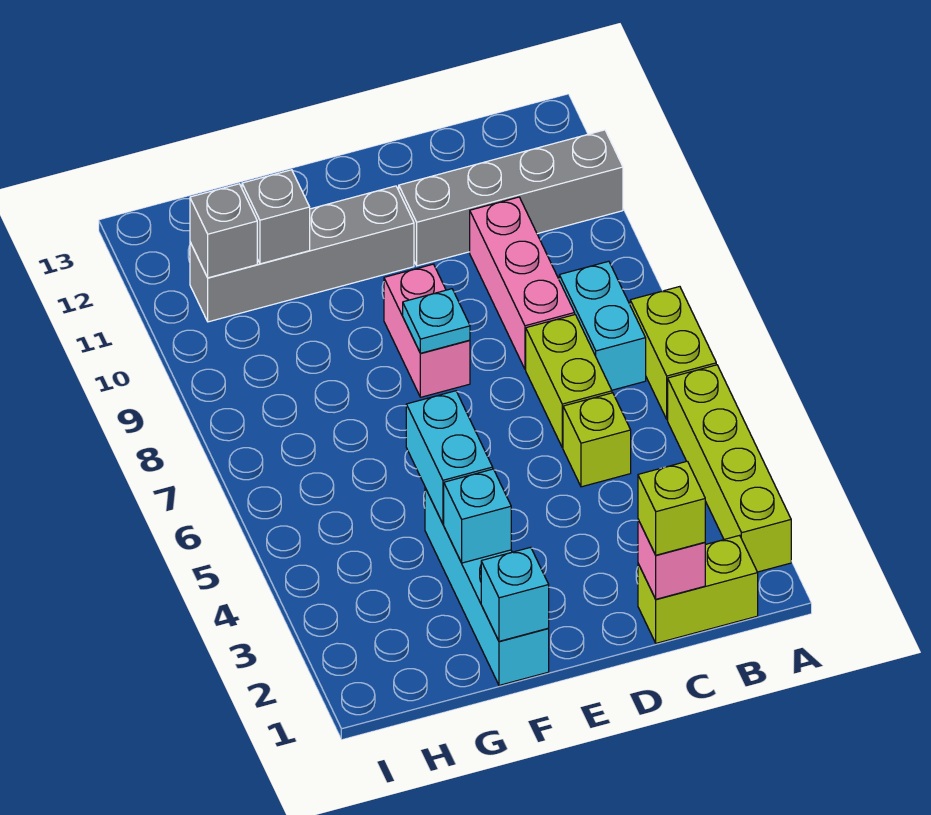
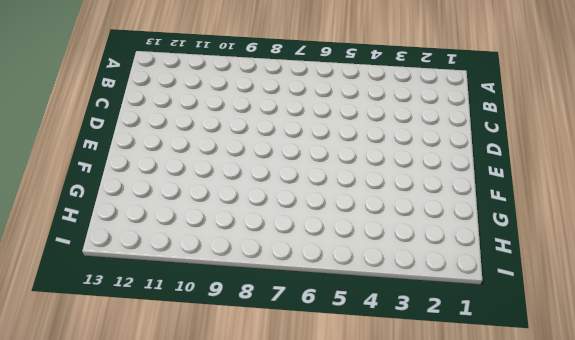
none -> lime 1x4 brick [668,365,791,572]
none -> lime 1x2 brick [630,287,716,420]
none -> grey 1x4 brick [399,130,623,266]

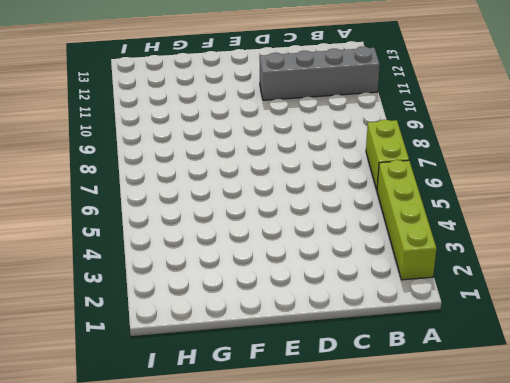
none -> lime 1x2 brick [638,535,758,643]
none -> cyan 1x2 brick [559,261,646,390]
none -> lime 1x1 brick [563,393,631,487]

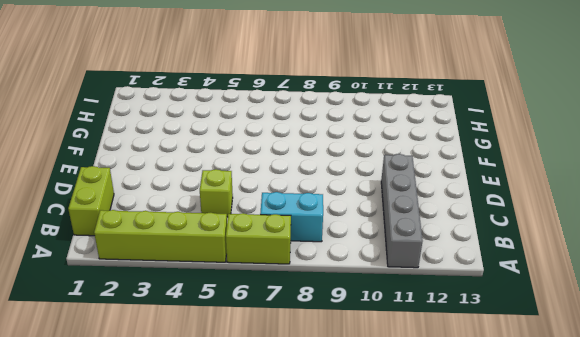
none -> lime 1x2 brick [526,315,612,448]
none -> pink 1x3 brick [470,197,575,369]
none -> pink 1x2 brick [384,264,470,397]

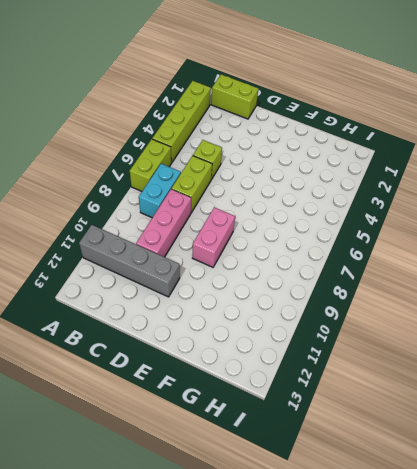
none -> grey 1x4 brick [190,186,414,322]
none -> cyan 1x4 brick [425,488,549,685]
none -> pink 1x1 brick [638,520,705,599]

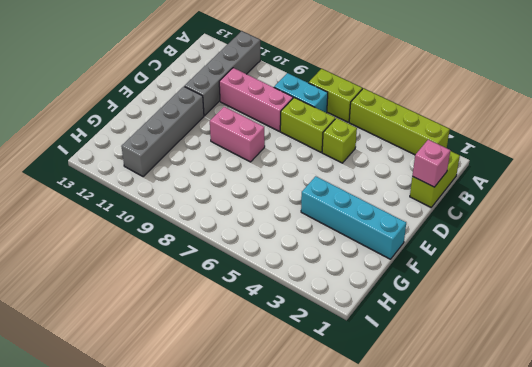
none -> cyan 1x1 plate [403,289,470,353]
none -> cyan 1x1 brick [481,547,549,641]
none -> cyan 1x1 brick [444,469,511,563]

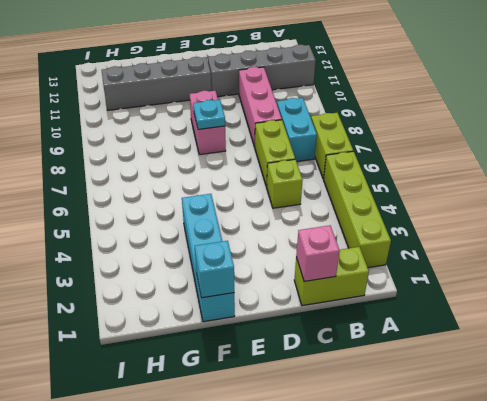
none -> cyan 1x1 brick [444,469,511,563]
none -> cyan 1x2 brick [406,391,493,524]
none -> grey 1x1 brick [242,170,310,264]

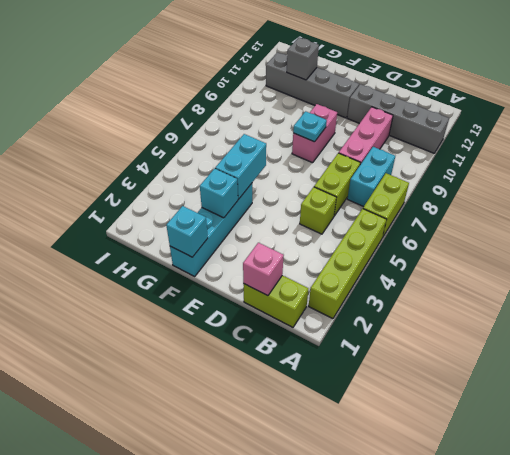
none -> grey 1x1 brick [190,184,257,278]
none -> lime 1x1 brick [638,461,705,555]

